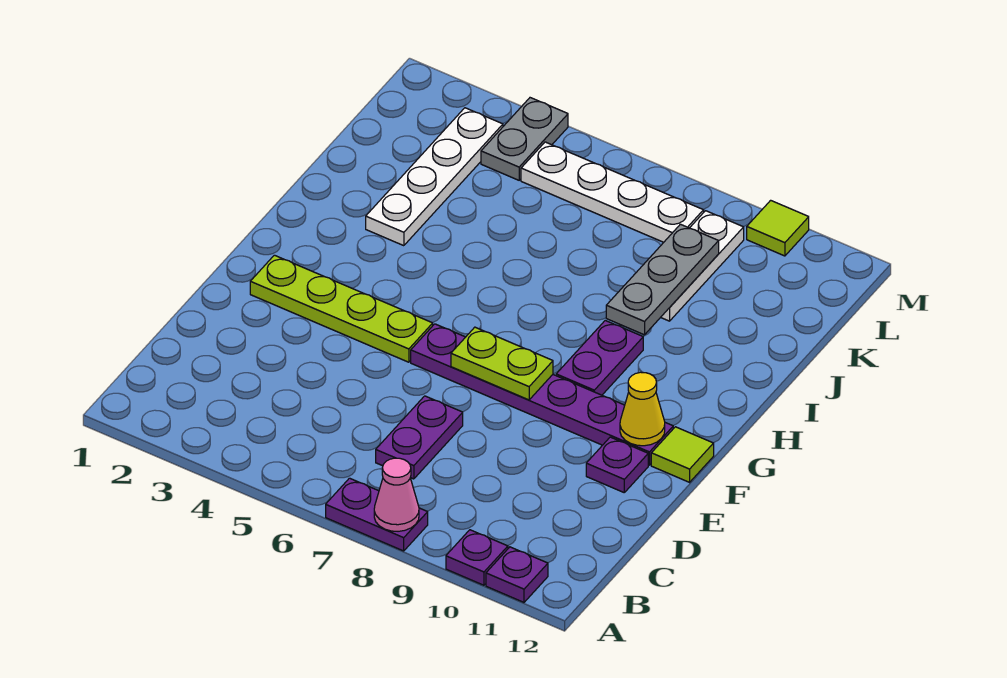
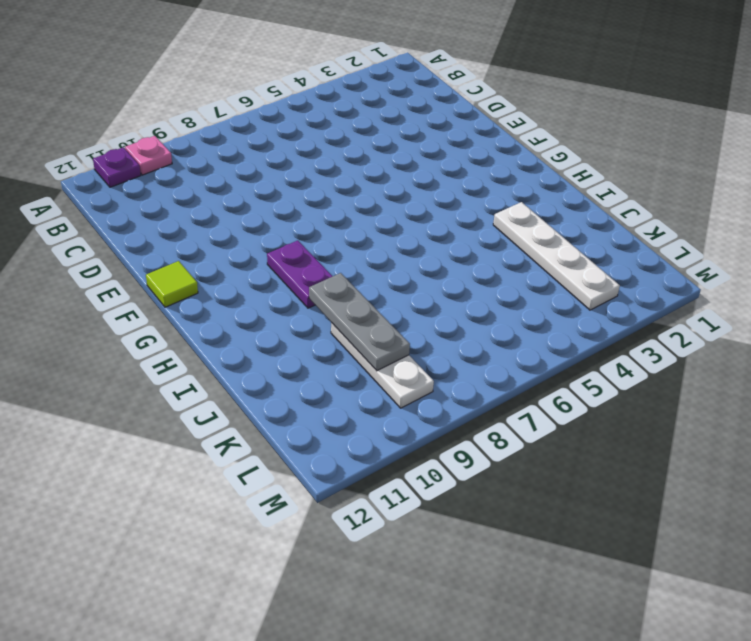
pink 1x1 plate [125,136,172,175] -> purple 1x1 plate [446,530,508,585]
none -> purple 1x2 plate [326,478,428,551]
none -> purple 1x2 plate [376,396,463,479]
none -> purple 1x1 plate [586,437,648,492]

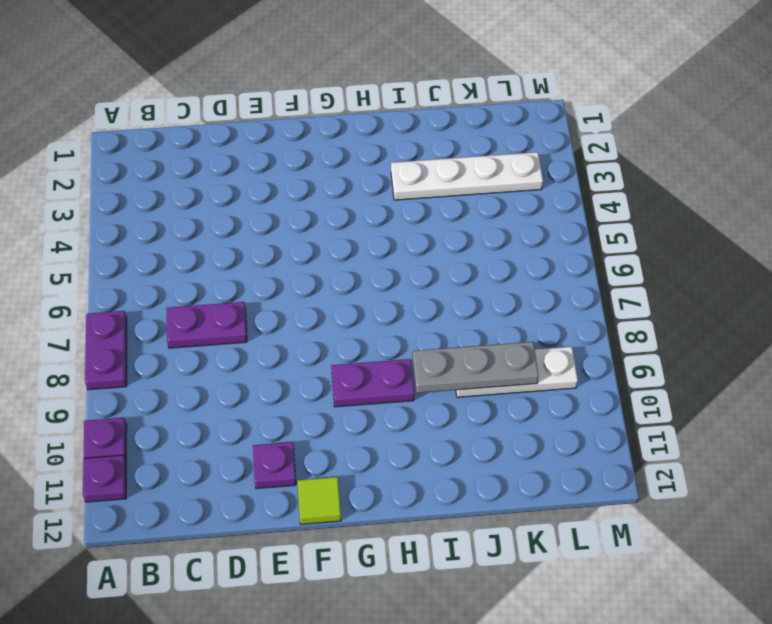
none -> lime 1x4 plate [250,255,433,362]
none -> purple 1x6 plate [411,324,673,465]
none -> grey 1x2 plate [481,98,568,180]

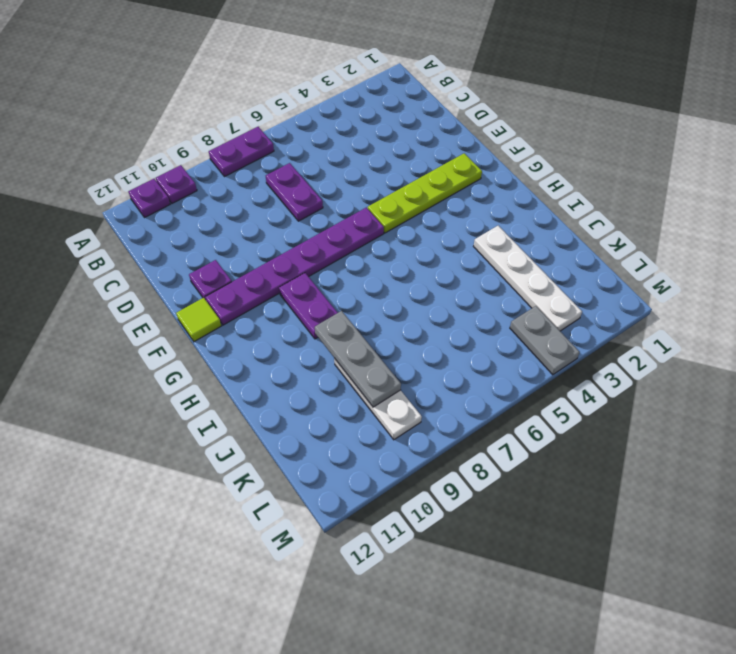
none -> white 1x4 plate [521,142,704,242]
none -> lime 1x1 tile [747,200,809,256]
none -> pink 1x1 cone [374,458,419,531]

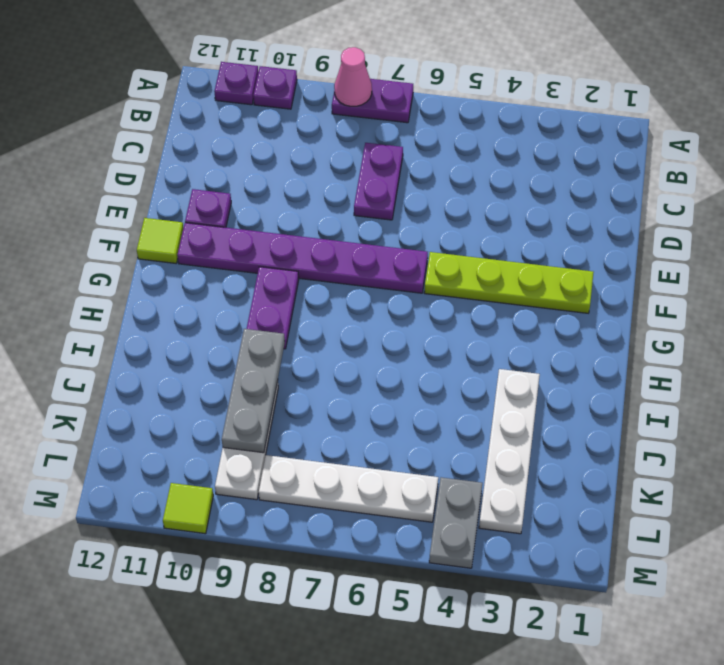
none -> lime 1x2 plate [451,327,553,400]
none -> yellow 1x1 cone [620,372,665,446]

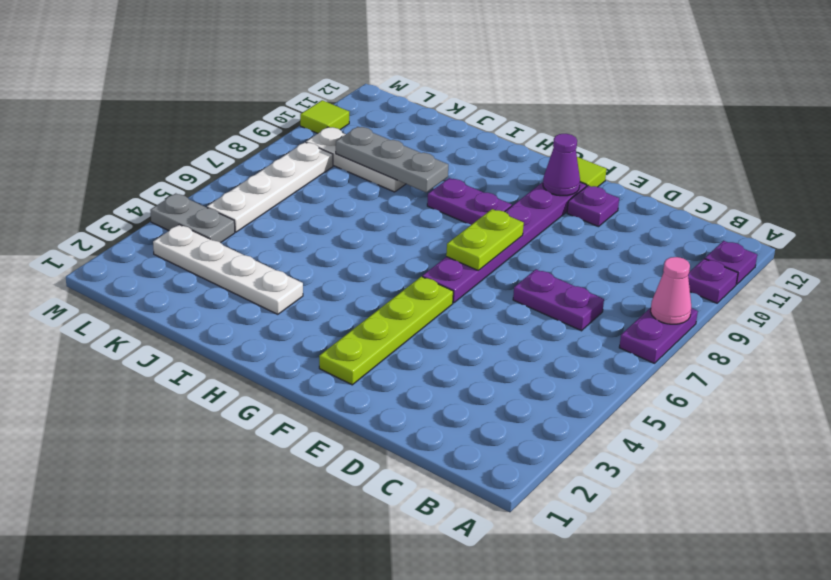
purple 1x1 cone [543,134,580,196] -> yellow 1x1 cone [620,372,665,446]

